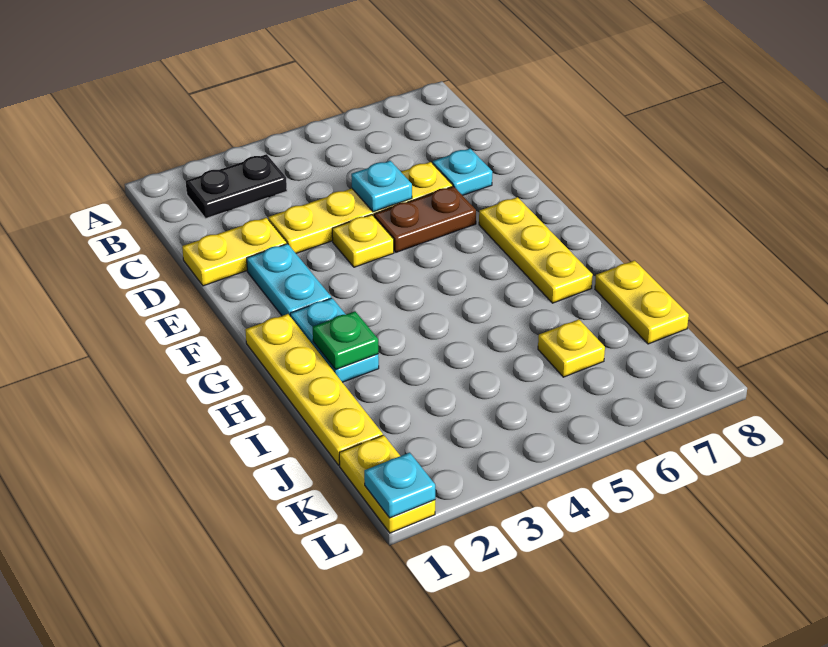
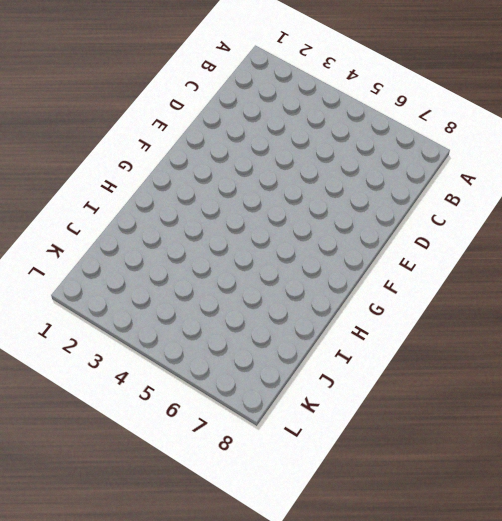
none -> black 1x2 plate [186,154,287,219]
none -> yellow 1x2 plate [182,218,287,286]
none -> yellow 1x4 plate [268,162,453,253]

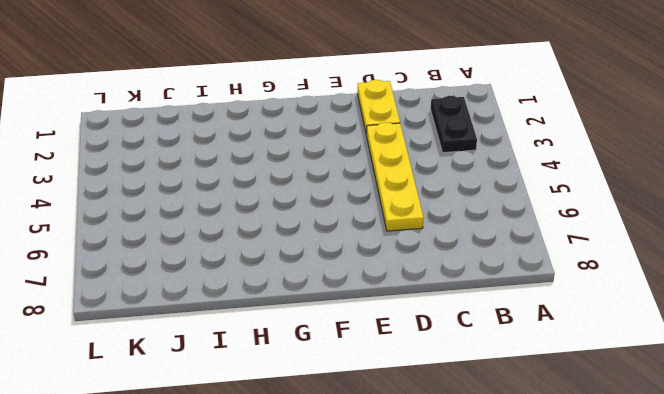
none -> cyan 1x1 plate [432,149,492,195]
none -> cyan 1x2 plate [247,244,331,316]
none -> yellow 1x1 plate [332,215,394,267]

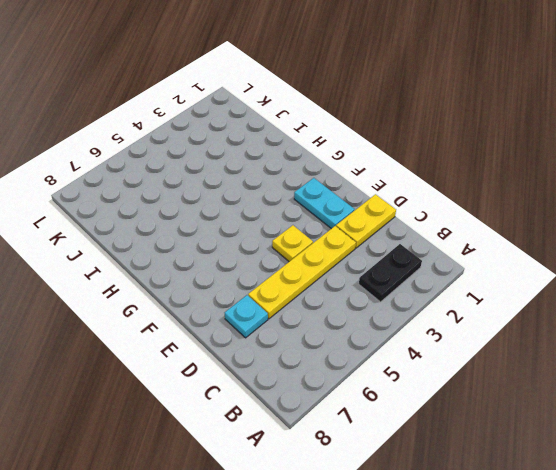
none -> brown 1x2 plate [374,186,476,252]
none -> yellow 1x3 plate [479,197,593,303]
none -> yellow 1x4 plate [245,314,383,465]

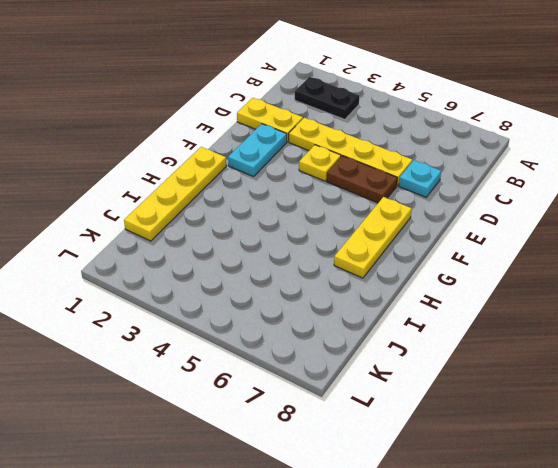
none -> cyan 1x2 plate [290,298,379,382]
none -> yellow 1x2 plate [595,260,689,344]
none -> yellow 1x1 plate [538,319,605,377]

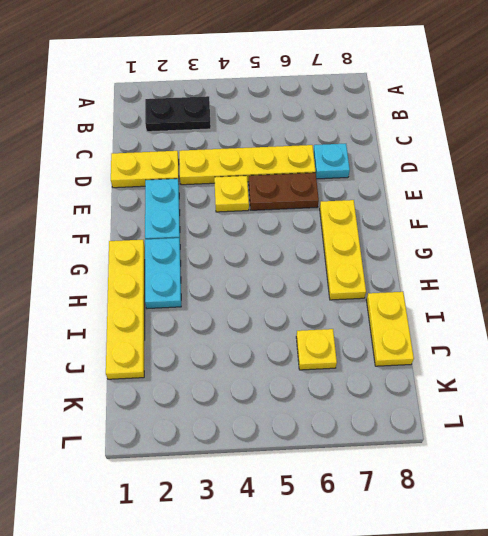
none -> yellow 1x2 plate [339,435,435,533]
none -> cyan 1x1 plate [351,161,412,212]
none -> green 1x1 plate [313,311,378,370]

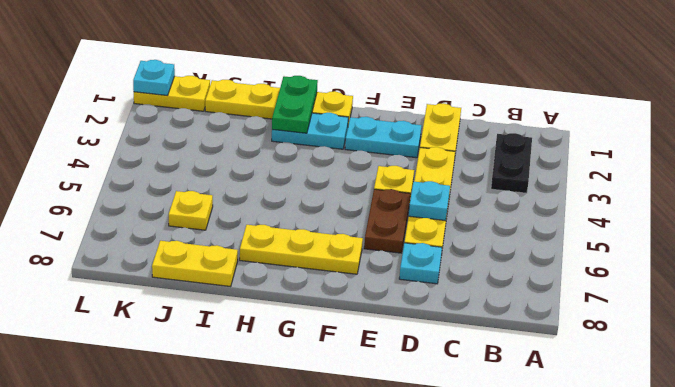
green 1x2 plate [272,76,318,133] -> green 1x1 plate [313,311,378,370]

